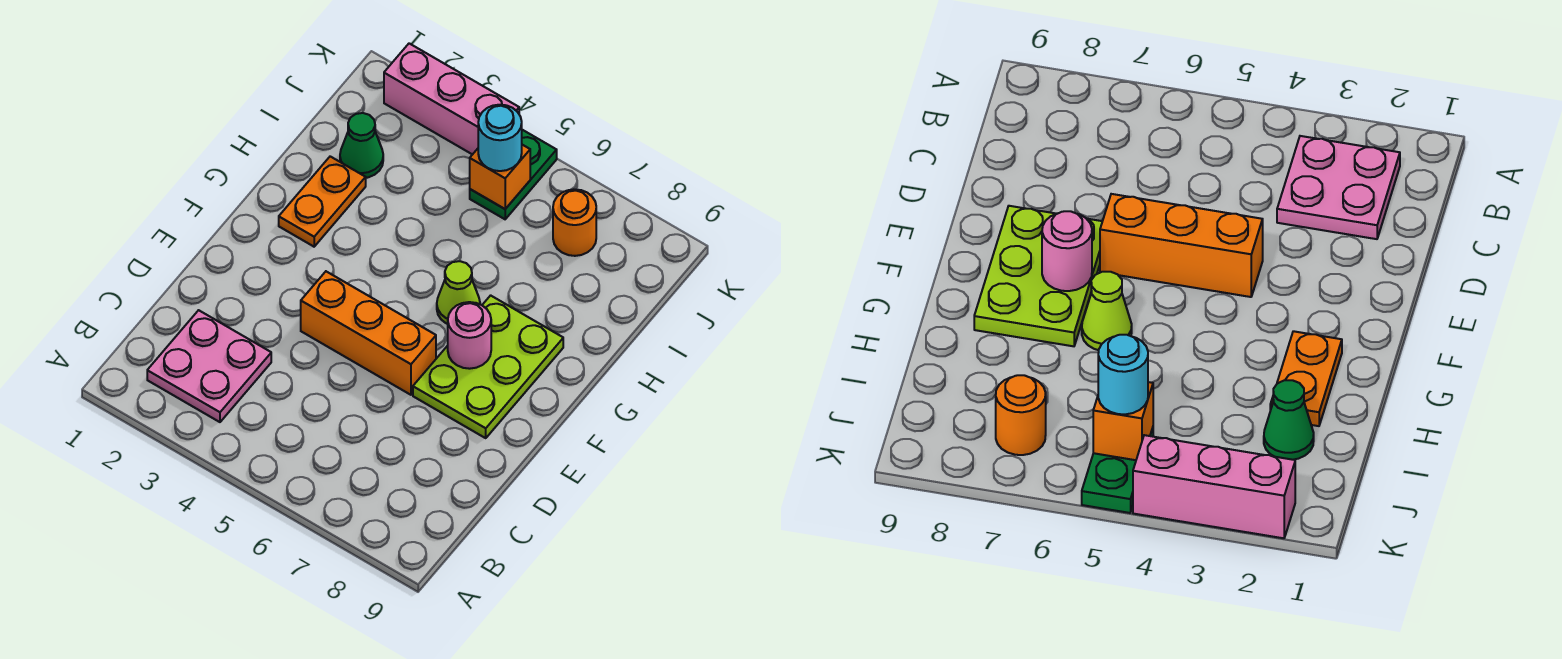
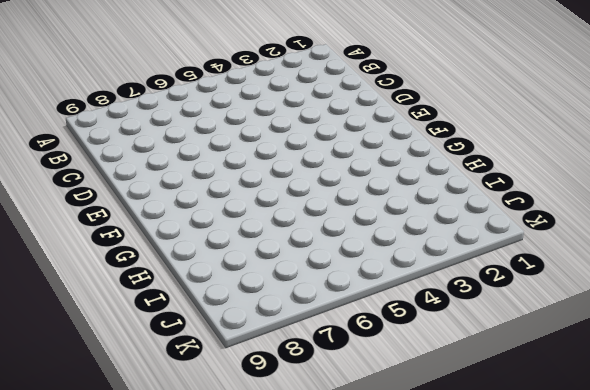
none -> pink 2x2 plate [147,310,271,422]
none -> orange 1x3 brick [301,272,436,395]
none -> lime 2x3 plate [413,295,563,438]

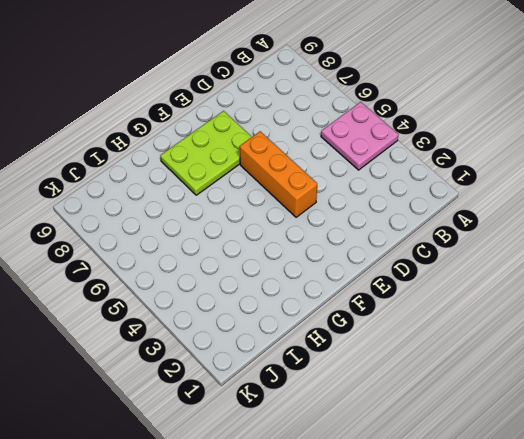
pink 2x2 plate [321,102,399,170] -> pink 2x2 plate moved to [147,310,271,422]
none -> orange 1x2 plate [279,156,366,247]
none -> lime 1x1 cone [437,261,480,324]
none -> green 1x1 cone [340,113,383,178]

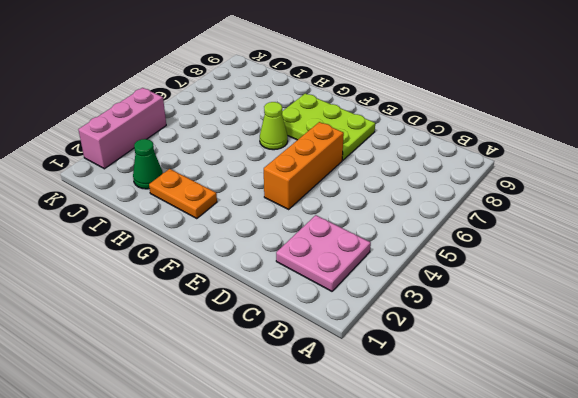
none -> green 1x2 plate [470,130,557,219]
none -> orange 1x1 round brick [553,189,596,256]
none -> pink 1x1 round brick [448,302,491,369]

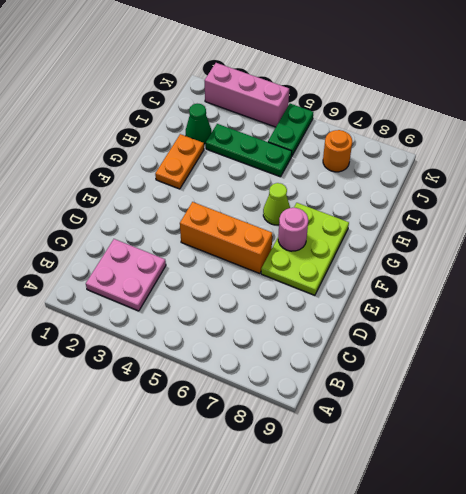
green 1x3 plate [206,124,292,177] -> none
none -> orange 1x1 brick [470,145,530,209]
none -> cyan 1x1 round brick [478,105,522,171]

